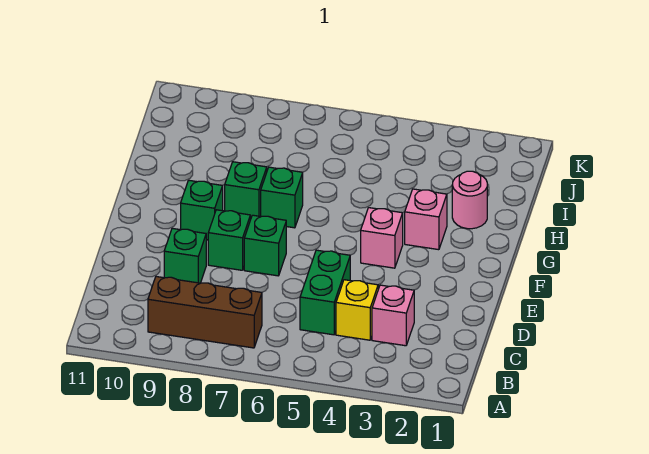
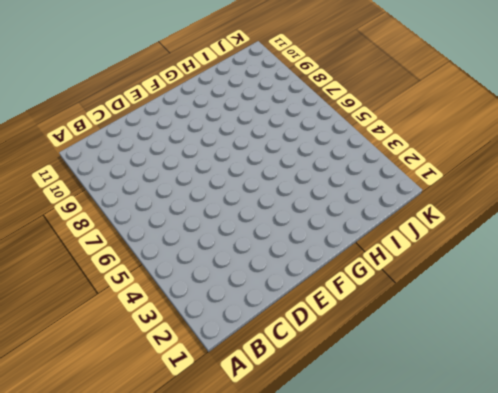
none -> brown 1x3 brick [148,277,262,348]
none -> pink 1x1 brick [372,285,414,346]
none -> yellow 1x1 brick [336,280,378,340]

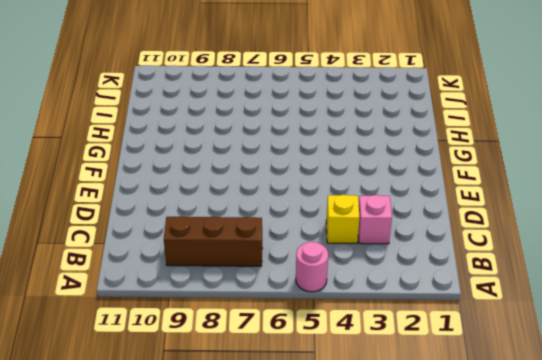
pink 1x1 round brick [296,242,328,292] -> pink 1x1 round brick moved to [452,171,487,229]
none -> green 1x2 brick [300,250,350,335]
none -> green 1x1 brick [164,228,206,283]
none -> green 1x1 brick [244,215,286,276]

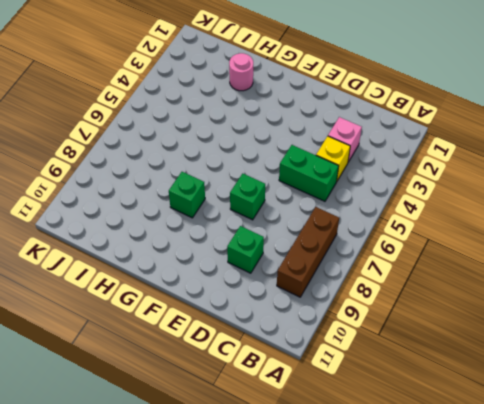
none -> green 1x1 brick [208,210,250,270]
none -> pink 1x1 brick [361,208,403,268]
none -> green 1x1 brick [181,180,223,240]

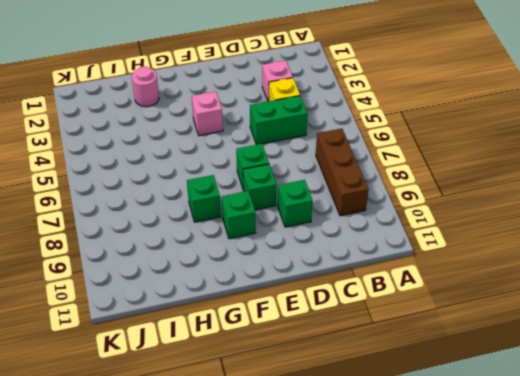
none -> pink 1x1 brick [405,189,447,250]
none -> green 1x1 brick [261,167,303,228]

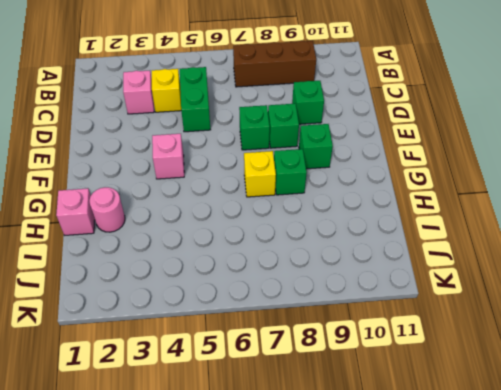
yellow 1x1 brick [244,151,276,197] -> green 1x1 brick [261,167,303,228]
pink 1x1 brick [56,188,95,235] -> pink 1x1 brick moved to [405,189,447,250]

